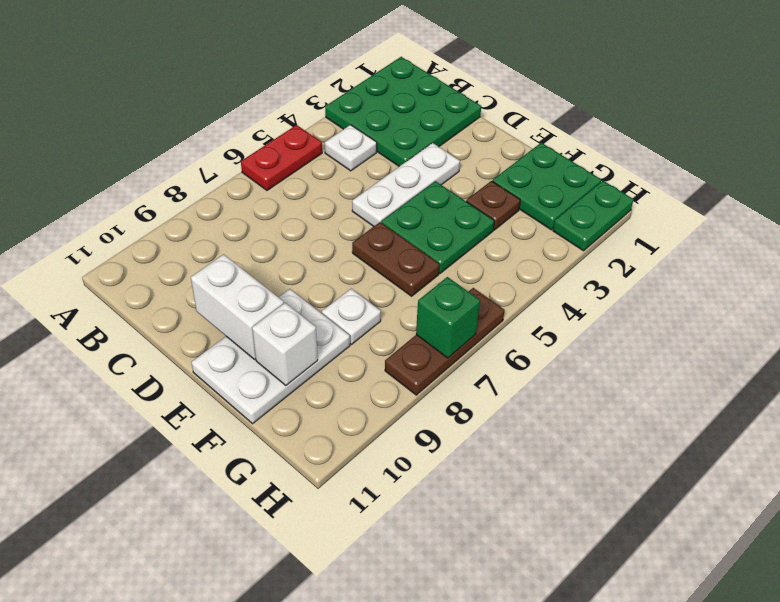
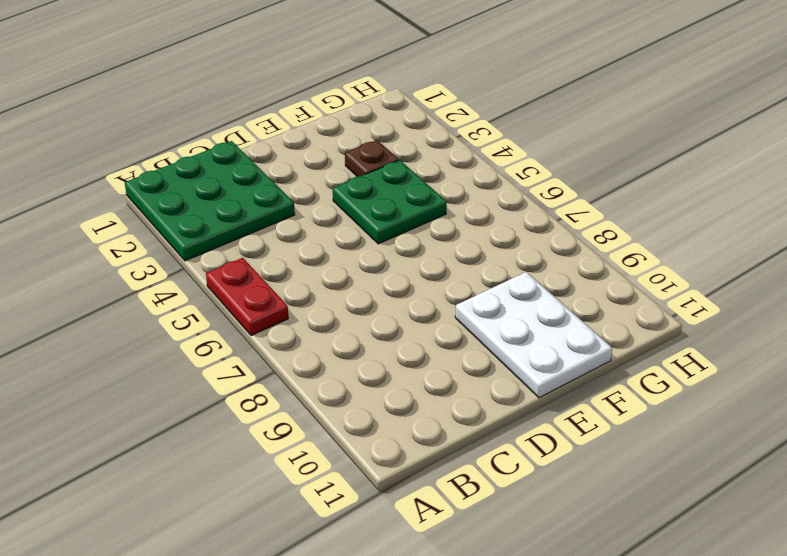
none -> white 1x1 plate [325,125,377,171]
none -> white 1x3 plate [352,143,460,227]
none -> brown 1x2 plate [352,222,440,296]

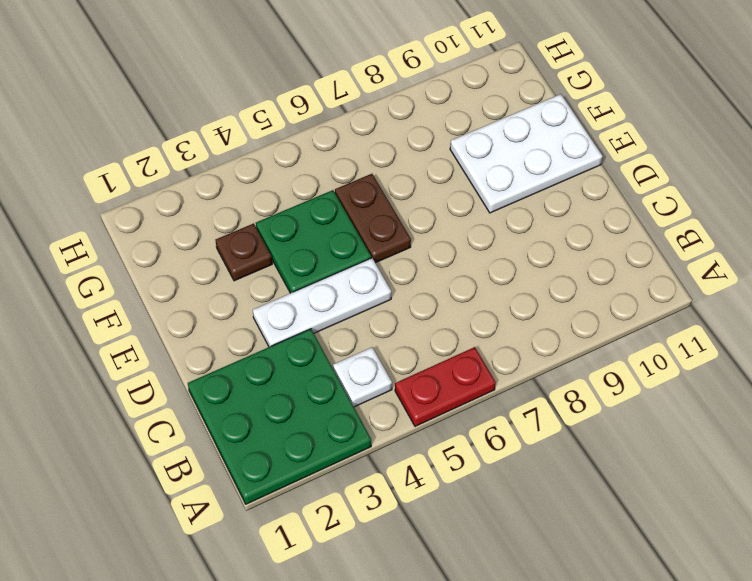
none -> green 2x2 plate [492,143,601,230]
none -> white 1x1 plate [322,289,381,344]
none -> green 1x2 plate [553,181,634,251]

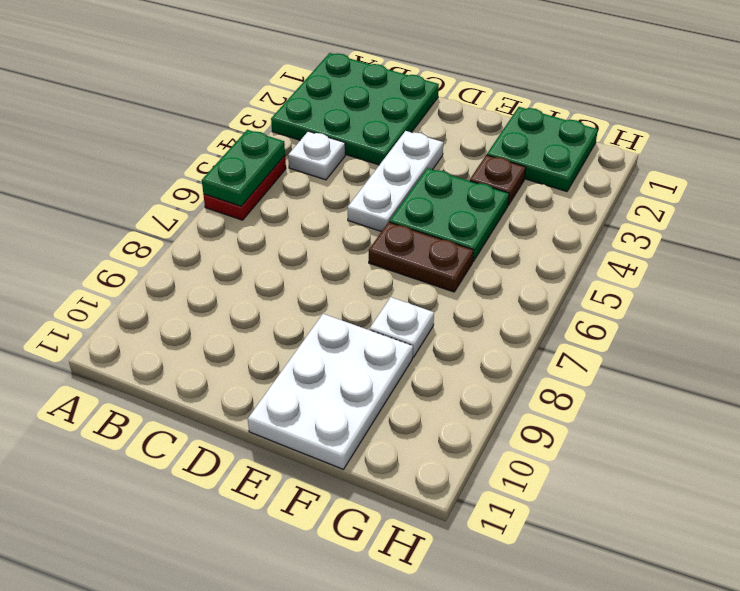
green 1x2 plate [202,130,285,206] -> green 1x2 plate moved to [553,181,634,251]
none -> brown 1x3 plate [385,288,505,395]
none -> white 1x2 brick [191,254,284,359]
none -> white 1x1 brick [252,303,318,385]

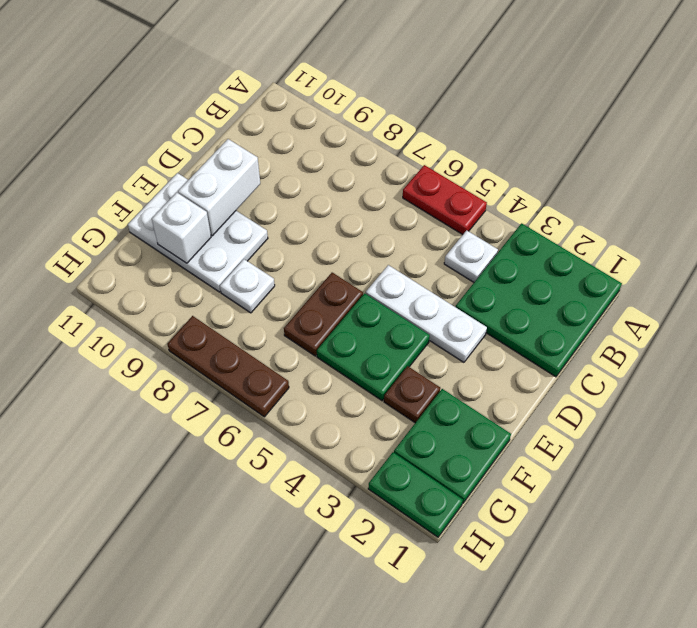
none -> green 1x1 brick [416,277,480,358]

